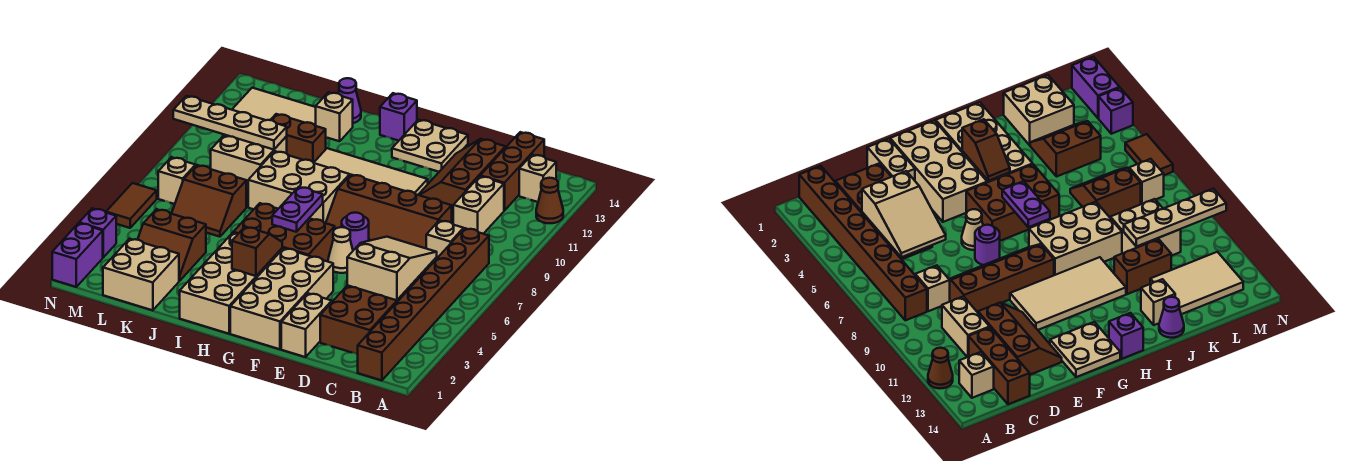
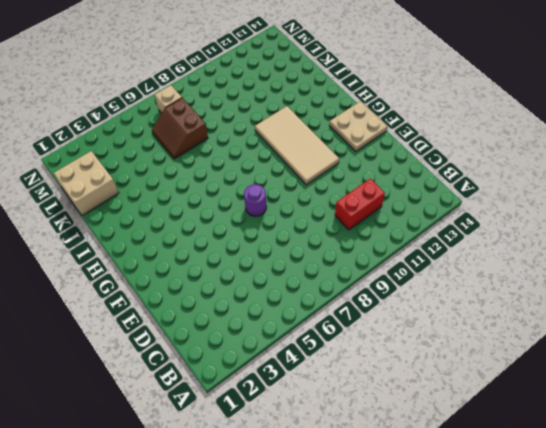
red 1x2 brick [335,179,385,230] -> tan 1x2 brick [453,176,504,234]
none -> brown 1x1 cone [536,178,563,223]
none -> brown 1x8 brick [358,228,489,380]
none -> tan 1x1 brick [519,155,556,202]
none -> brown 2x4 brick [320,272,423,354]

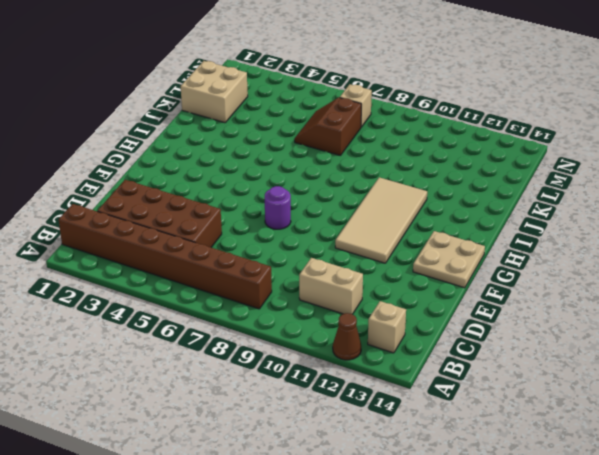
none -> tan 1x1 brick [426,220,464,264]
none -> brown 1x3 brick [481,132,544,211]
none -> brown 2x4 slope [326,175,452,248]
none -> brown 2x3 slope [419,139,505,214]

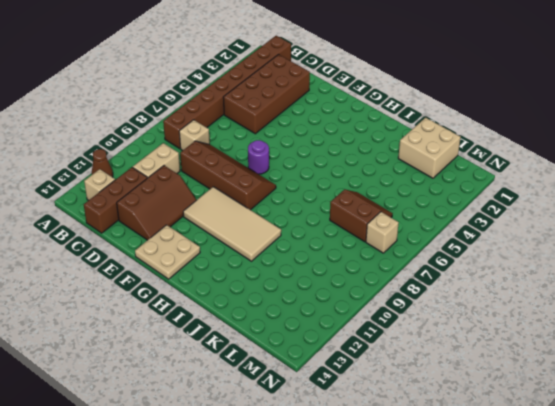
none -> tan 1x2 brick [281,293,332,357]
none -> tan 2x4 brick [230,248,333,349]
none -> tan 1x1 cone [328,227,353,273]
none -> brown 2x3 brick [233,203,335,262]

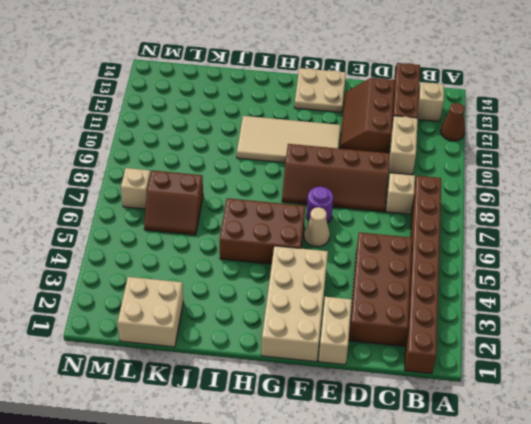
none -> tan 2x4 brick [180,233,282,334]
none -> tan 2x3 brick [248,151,350,223]
none -> purple 1x1 brick [380,93,417,141]
none -> brown 1x2 brick [271,114,326,163]

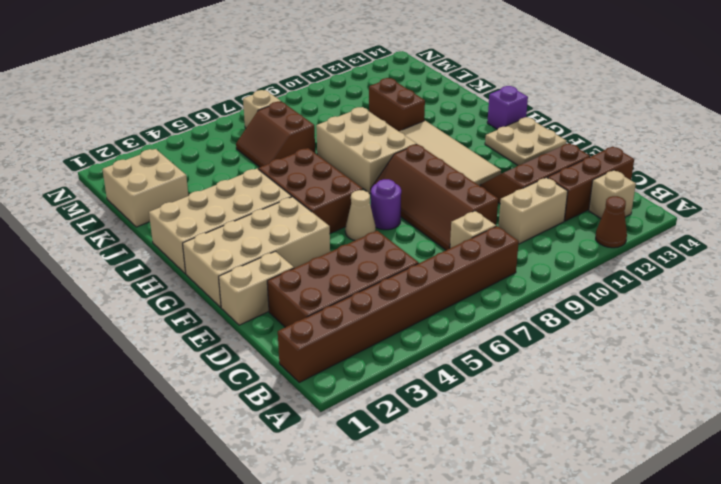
none -> tan 1x1 brick [316,92,353,141]
none -> purple 1x1 cone [338,78,361,123]
none -> brown 2x2 slope [138,209,206,281]
none -> tan 2x2 brick [211,135,287,189]

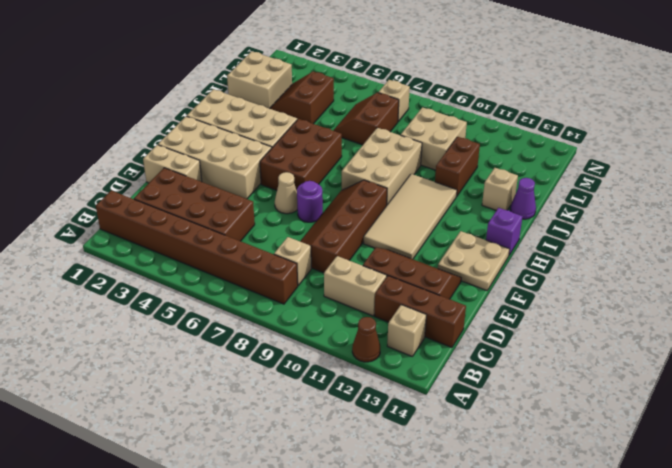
none -> tan 2x3 tile [232,88,316,126]
none -> purple 1x2 brick [52,223,103,287]
none -> purple 1x1 brick [79,208,116,257]
none -> brown 1x2 tile [106,183,157,228]

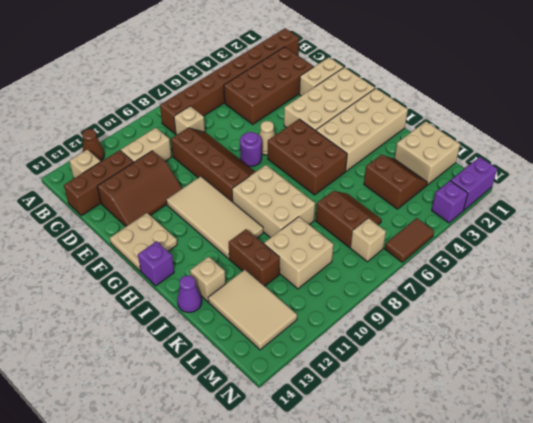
none -> tan 2x3 slope [347,237,437,300]
none -> brown 1x2 slope [232,227,282,276]
none -> purple 1x2 plate [272,187,323,232]
none -> tan 1x4 plate [173,96,287,150]

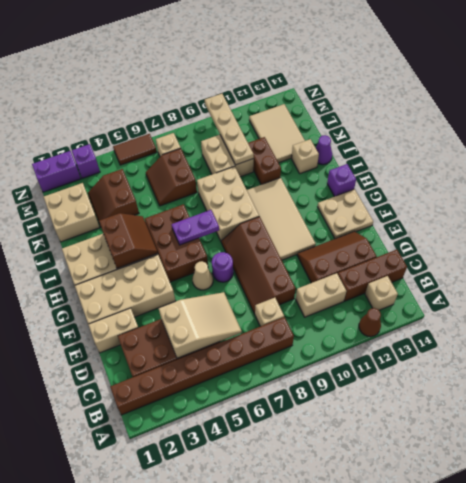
brown 2x2 slope [99,213,158,268] -> brown 1x2 slope [232,227,282,276]

